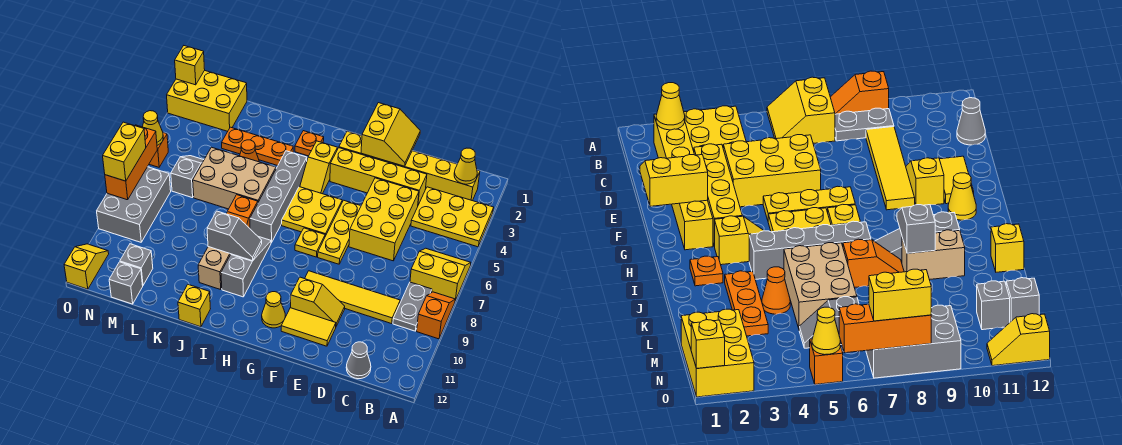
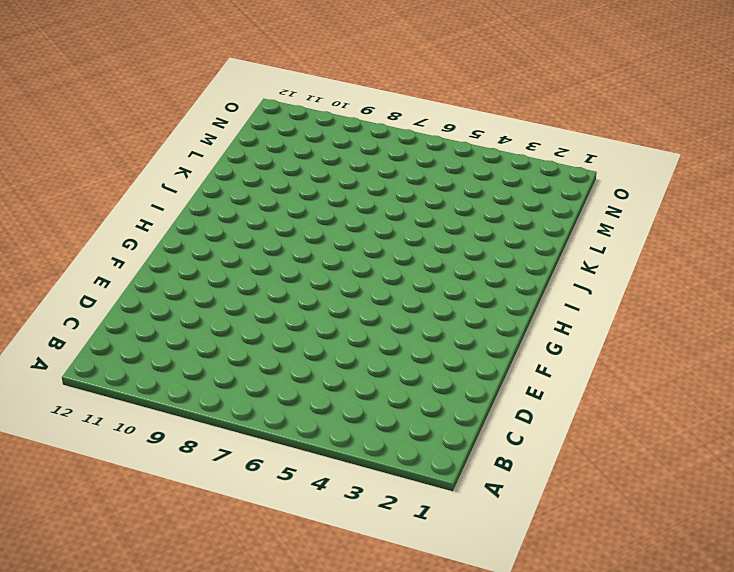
none -> yellow 2x3 plate [411,187,494,247]
none -> yellow 2x2 slope [410,248,471,301]
none -> orange 1x2 slope [417,292,455,339]
none -> yellow 1x6 brick [339,131,480,201]

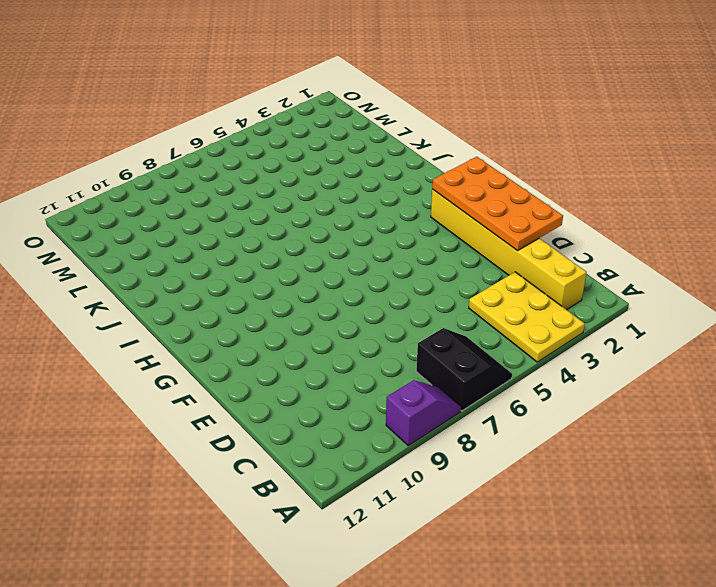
black 2x2 slope [416,328,512,411] -> yellow 2x2 slope [410,248,471,301]
purple 1x2 slope [386,380,461,446] -> orange 1x2 slope [417,292,455,339]
orange 2x4 plate [432,157,563,251] -> yellow 2x2 slope [361,103,420,166]
none -> grey 1x2 plate [393,282,432,331]
none -> yellow 1x4 tile [305,271,400,324]
none -> grey 1x1 cone [346,342,371,379]
none -> yellow 1x4 brick [330,148,427,205]

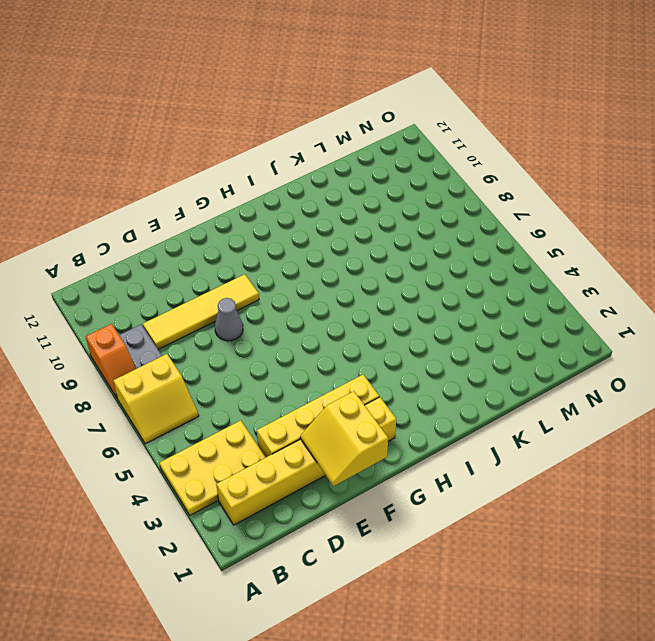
grey 1x1 cone [215,298,243,341] -> grey 1x1 cone moved to [346,342,371,379]
none -> yellow 2x3 brick [349,178,419,261]
none -> yellow 1x2 slope [291,277,345,326]
none -> yellow 1x2 tile [281,308,336,346]
none -> yellow 1x3 plate [318,200,361,264]

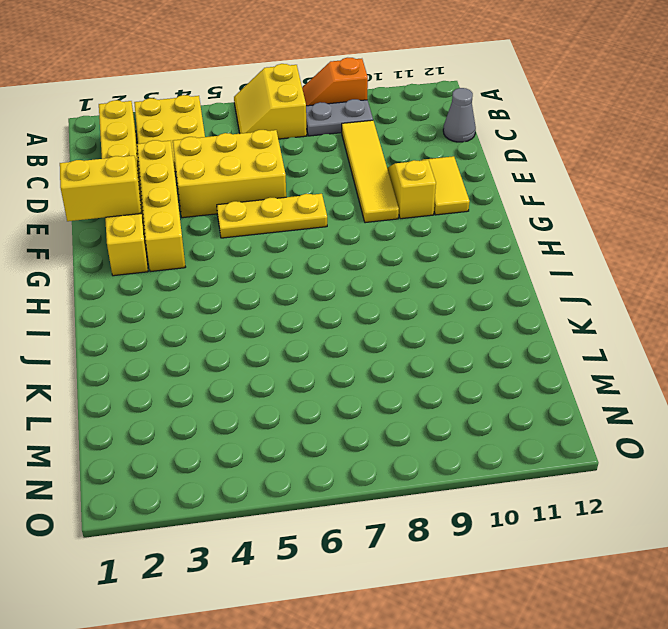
none -> yellow 2x2 plate [282,187,342,236]
none -> yellow 1x1 plate [295,228,325,257]
none -> yellow 1x1 cone [262,292,285,328]
none -> yellow 1x2 slope [300,141,337,194]

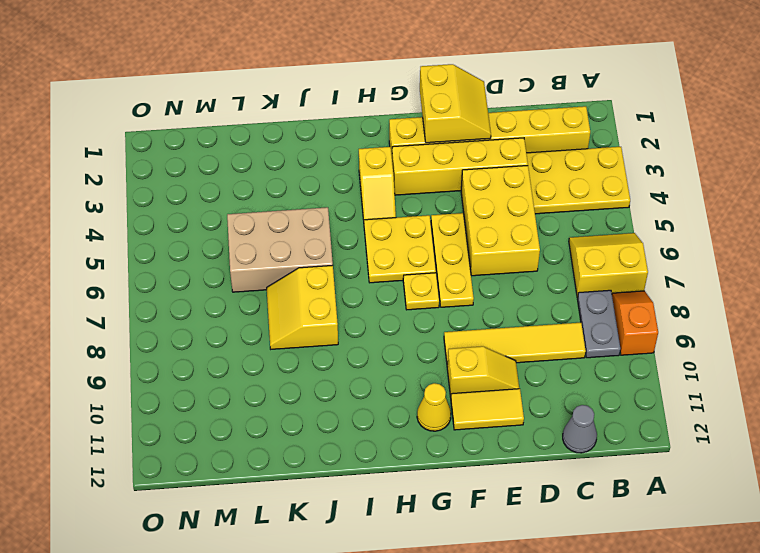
yellow 2x2 slope [267,265,338,349] -> orange 1x2 slope [227,195,258,228]
none -> orange 1x1 plate [295,131,324,156]
none -> grey 1x4 brick [250,151,307,243]
none -> grey 1x3 slope [221,237,271,297]
none -> orange 1x3 plate [222,127,293,166]

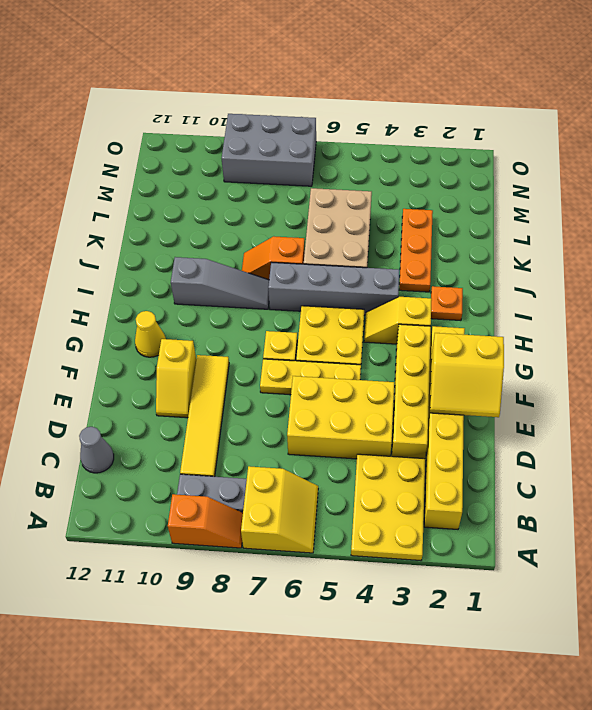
none -> yellow 1x2 tile [281,308,336,346]
none -> tan 1x2 brick [198,247,231,289]
none -> yellow 1x1 brick [178,285,210,327]
none -> orange 1x1 cone [240,140,259,162]

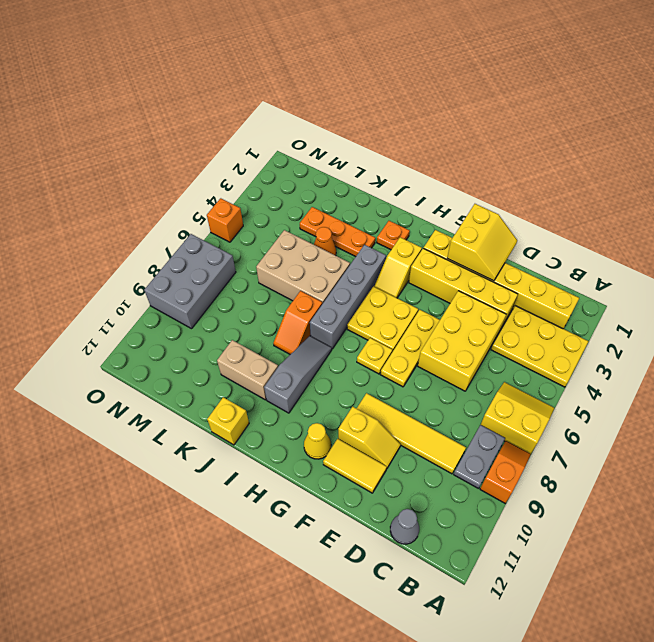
tan 1x2 brick [217,340,278,400] -> tan 1x2 brick turned to [198,247,231,289]
none -> yellow 2x3 brick [167,70,247,131]
none -> grey 1x2 slope [171,156,204,198]
none -> grey 1x1 brick [120,244,153,285]
none -> grey 1x1 brick [109,262,143,304]

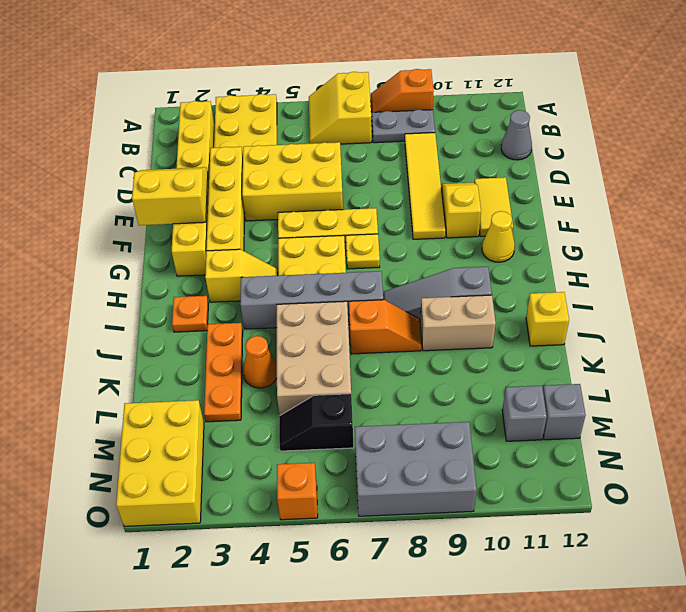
black 1x2 slope [279,394,354,451] -> grey 1x2 slope [171,156,204,198]
none -> yellow 1x2 slope [64,244,109,289]
none -> yellow 1x1 cone [454,148,477,184]
none -> grey 1x2 slope [207,211,262,261]
none -> yellow 1x1 brick [175,46,205,85]

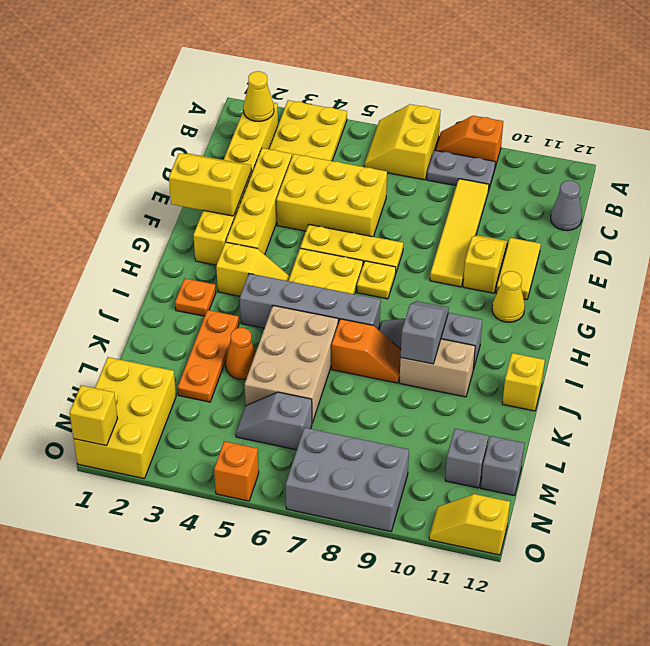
none -> yellow 1x1 cone [143,111,163,145]
none -> orange 1x3 brick [105,125,157,200]
none -> yellow 1x2 brick [103,122,146,181]

